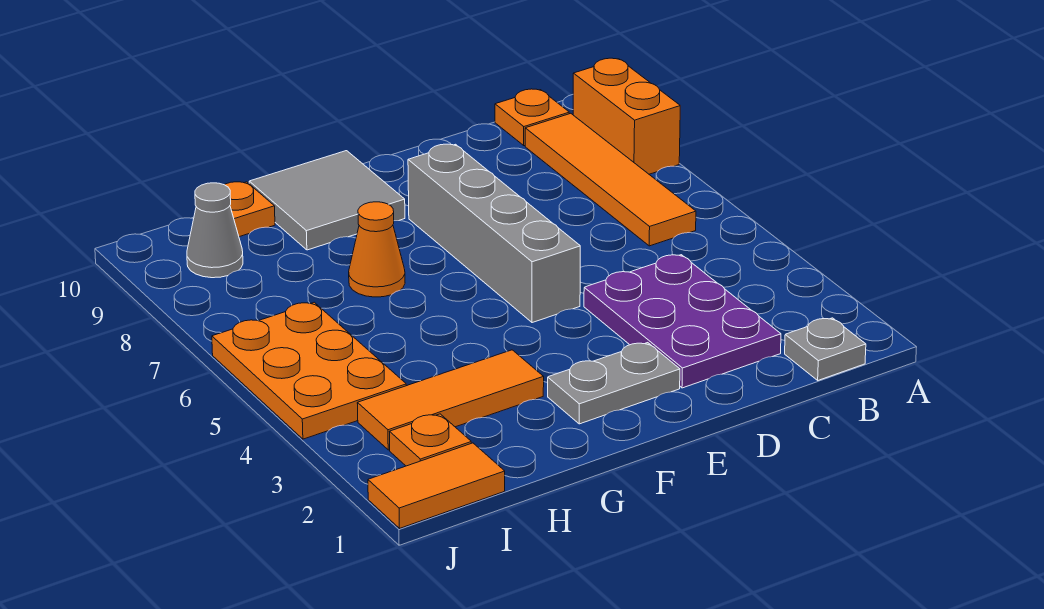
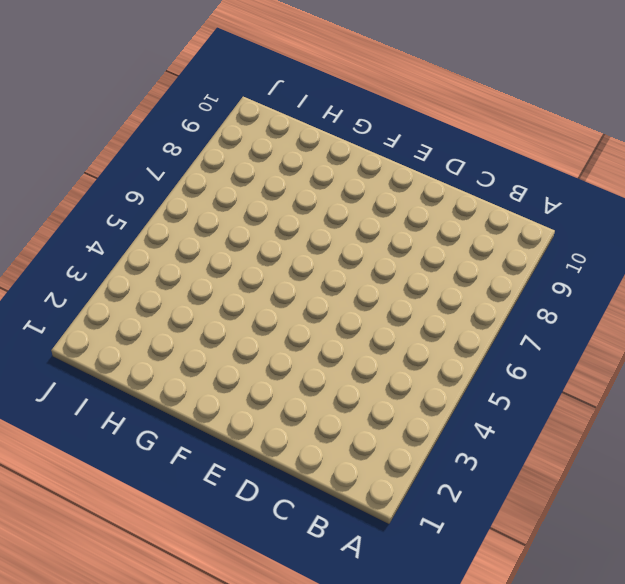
none -> orange 1x2 brick [573,58,680,174]
none -> grey 1x1 plate [785,318,866,380]
none -> orange 1x4 tile [525,113,696,246]

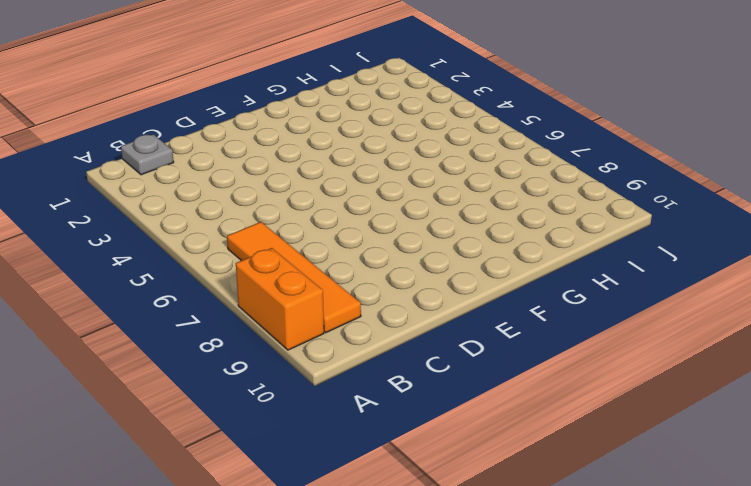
none -> orange 1x1 plate [495,89,569,146]
none -> purple 2x3 plate [584,255,781,388]
none -> grey 1x2 plate [548,343,680,424]

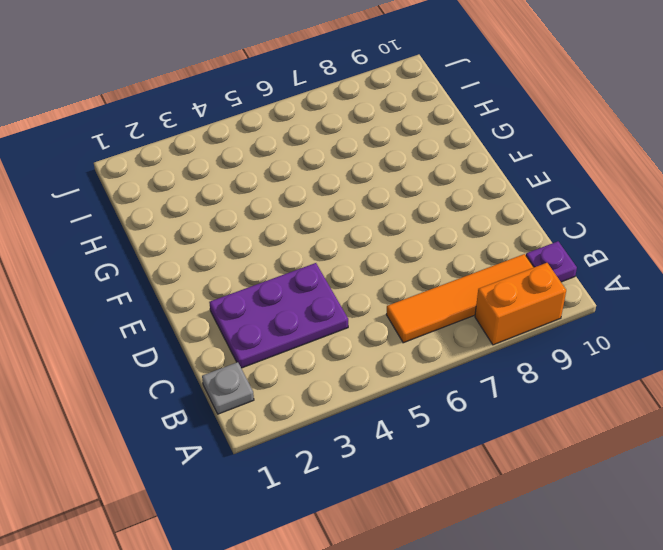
purple 1x1 plate [526,241,577,282] -> orange 1x1 plate [495,89,569,146]
none -> grey 1x2 plate [548,343,680,424]
none -> grey 1x4 brick [408,144,580,323]
none -> grey 2x2 tile [249,151,405,250]

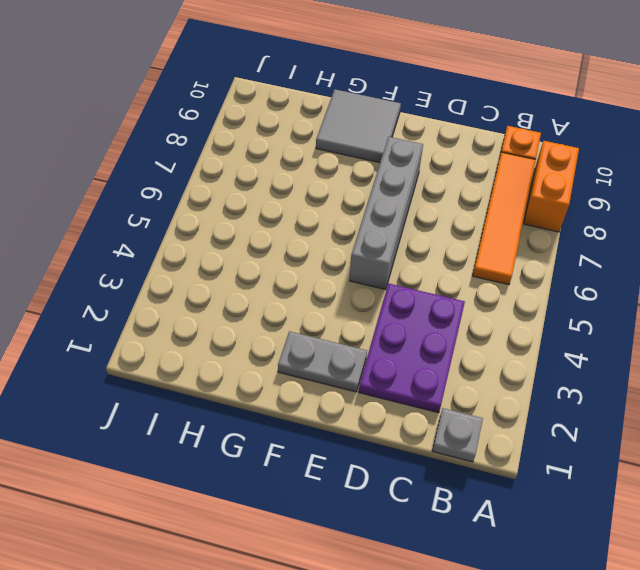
none -> orange 1x3 tile [357,350,544,450]
none -> orange 1x1 cone [349,202,405,297]
none -> orange 1x1 plate [224,182,275,237]

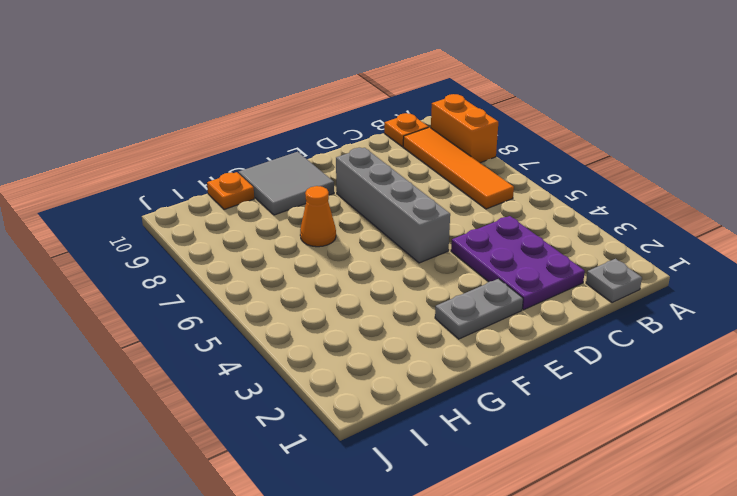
none -> orange 1x3 tile [357,350,544,450]
none -> orange 1x2 tile [368,443,505,528]
none -> orange 1x1 plate [390,414,471,466]

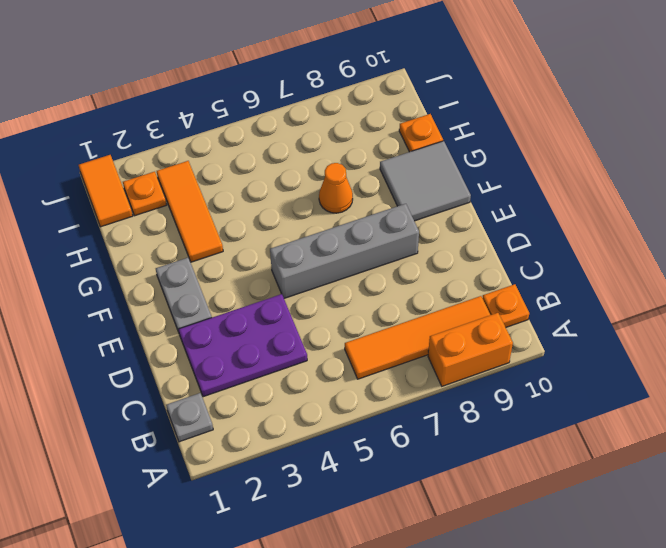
none -> orange 2x3 plate [212,302,406,439]
none -> grey 1x1 cone [187,183,243,278]

